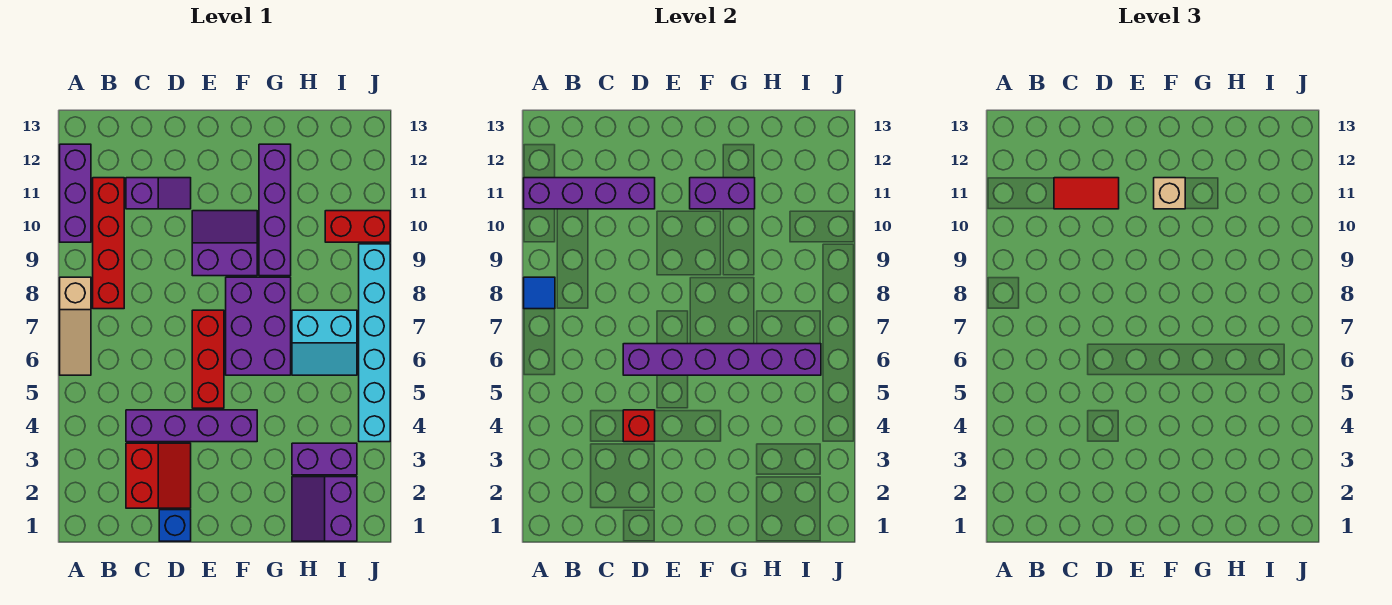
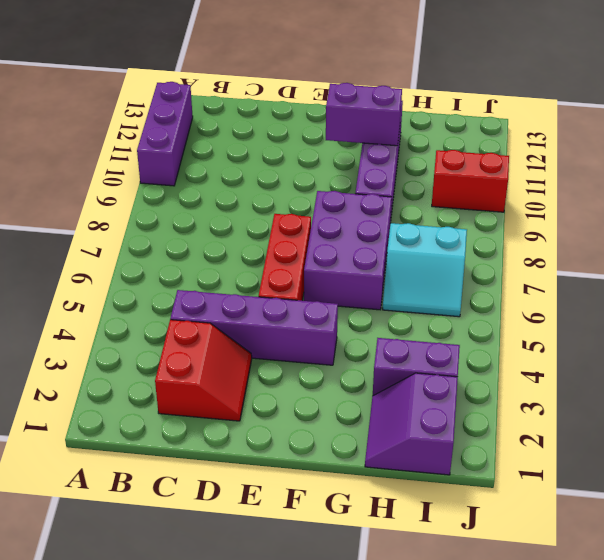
none -> tan 1x3 slope [60,277,91,375]
none -> red 1x4 brick [93,178,124,309]
none -> purple 1x2 slope [126,178,191,209]

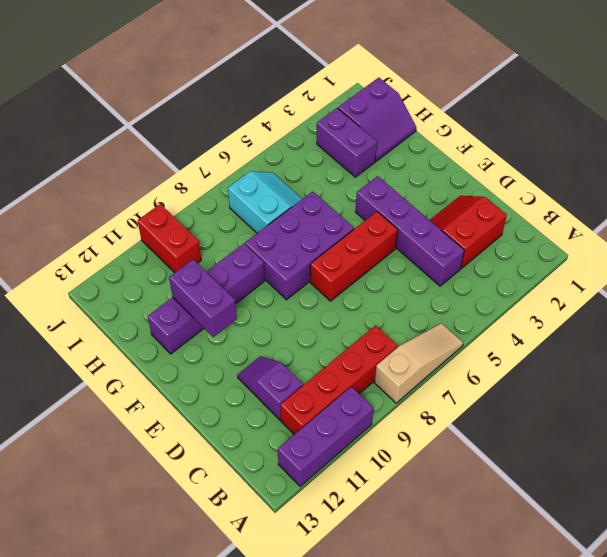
none -> blue 1x1 brick [159,510,191,541]
none -> purple 2x2 slope [192,211,257,276]
none -> cyan 1x6 brick [359,244,390,442]

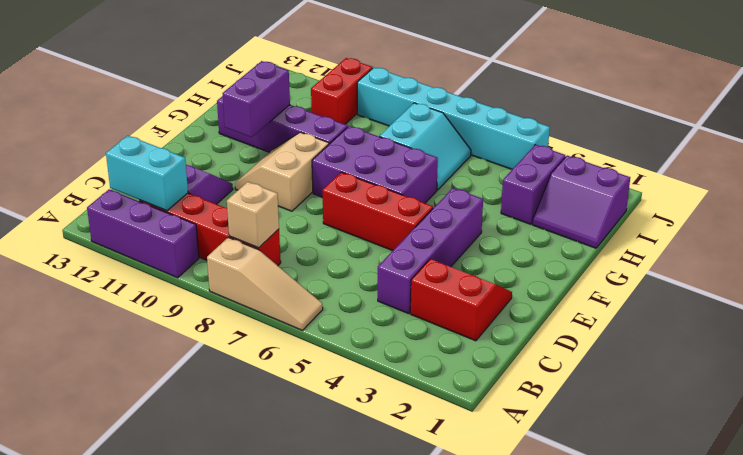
tan 1x1 brick [227,182,279,248] -> tan 1x1 brick moved to [1154,178,1185,209]
cyan 1x2 brick [106,136,188,211] -> purple 1x4 brick [524,178,655,209]
tan 2x2 slope [235,132,329,211] -> purple 2x2 slope [192,211,257,276]
none -> blue 1x1 brick [159,510,191,541]
none -> blue 1x1 tile [524,277,555,309]
none -> red 1x1 brick [623,410,655,442]

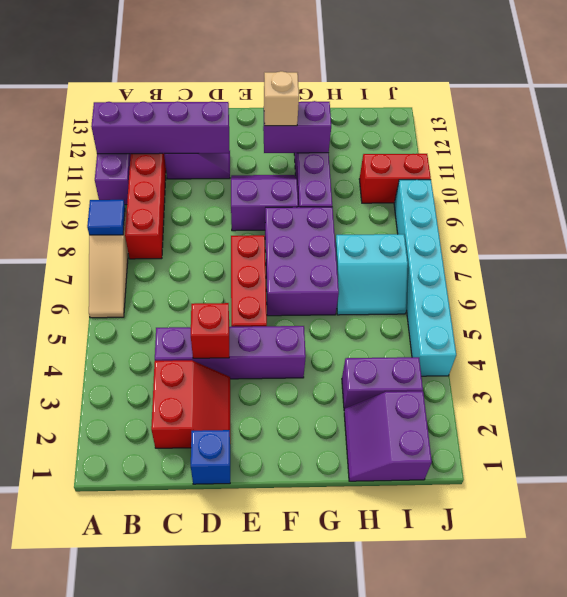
none -> purple 1x6 brick [623,344,821,375]
none -> red 1x2 tile [1054,178,1119,209]

